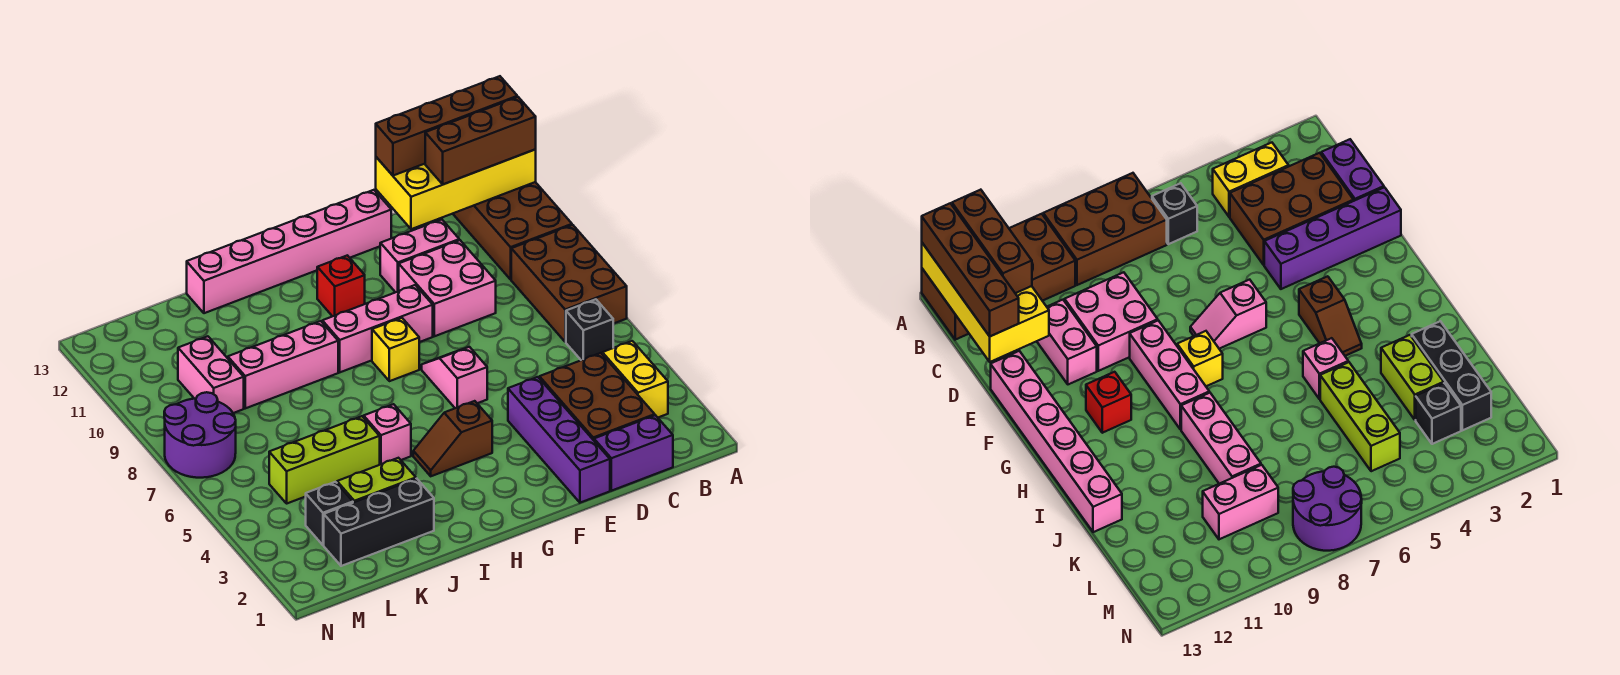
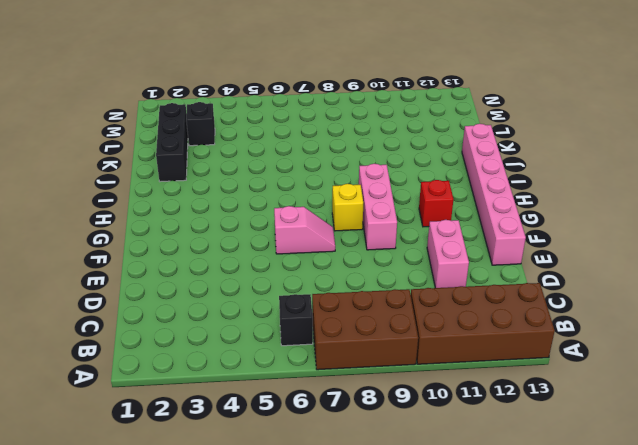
none -> yellow 1x2 brick [602,341,668,417]
none -> purple 1x2 brick [594,415,673,491]
none -> brown 2x3 brick [539,353,655,440]

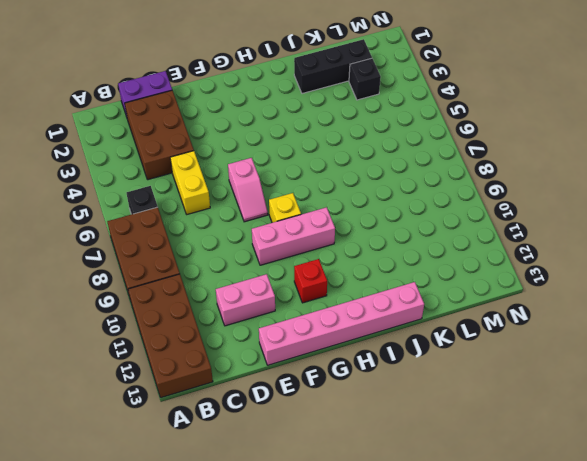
yellow 1x2 brick [170,151,210,214] -> yellow 1x2 brick moved to [602,341,668,417]
none -> pink 2x2 brick [399,240,496,336]
none -> purple 1x4 brick [508,377,610,503]
none -> brown 1x2 slope [413,401,492,476]

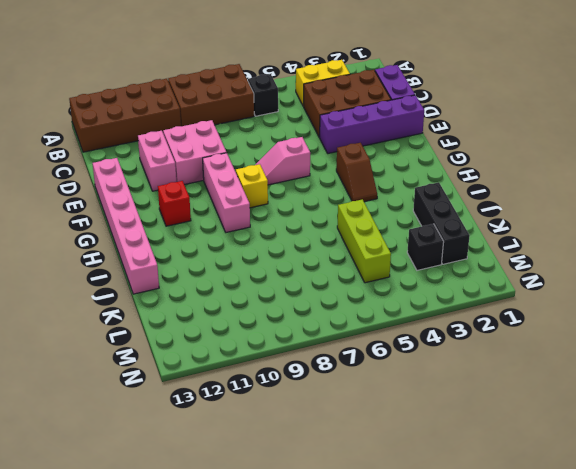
none -> pink 1x1 brick [364,404,411,465]
none -> pink 1x3 brick [228,321,338,408]
none -> lime 1x2 brick [337,458,416,503]

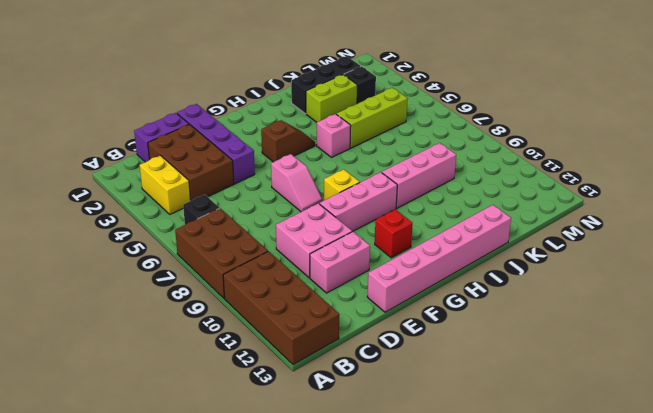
none -> pink 1x2 brick [178,336,244,413]
none -> purple 2x2 round brick [164,392,236,478]
none -> yellow 2x4 brick [376,150,536,229]

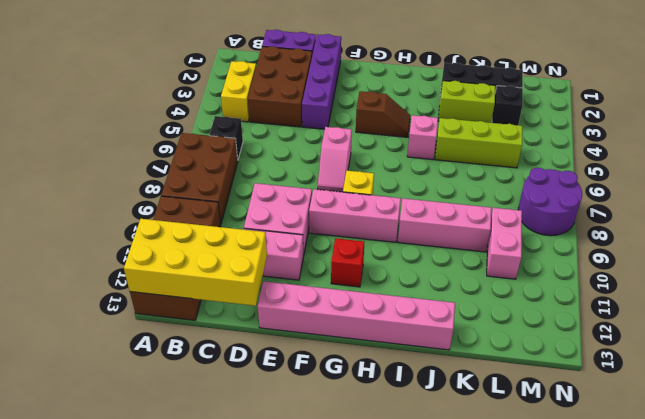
none -> brown 1x3 brick [425,97,536,184]
none -> brown 1x4 brick [376,76,517,176]

